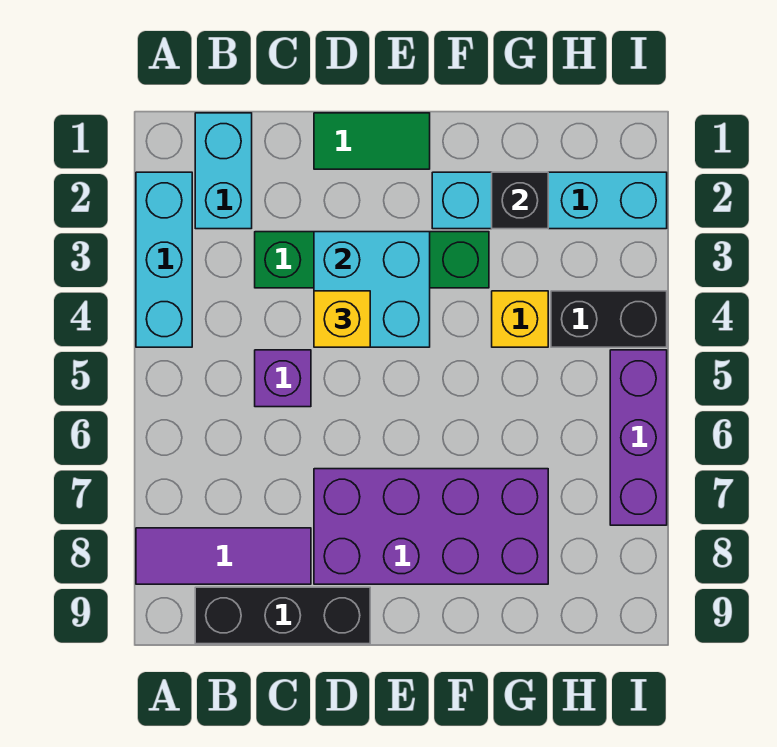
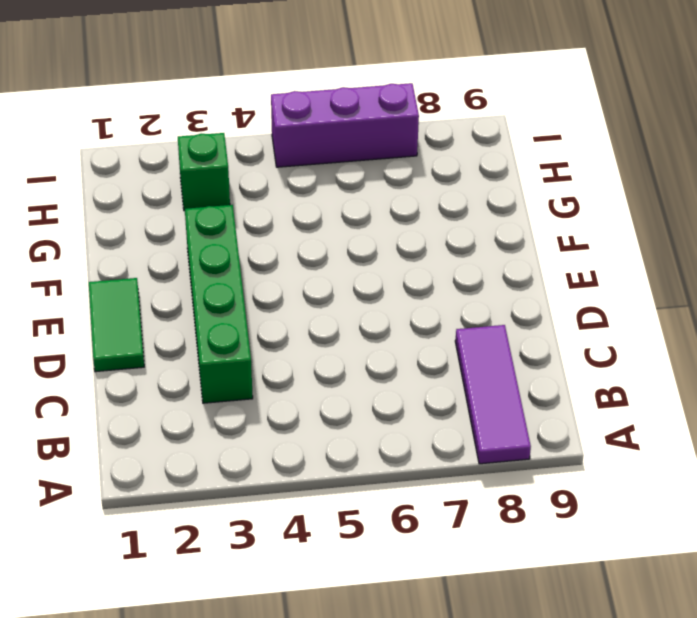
green 1x1 brick [178,133,230,210] -> none
none -> cyan 1x3 brick [136,172,192,347]
none -> cyan 1x2 brick [195,113,252,229]
none -> black 1x3 brick [195,587,370,644]

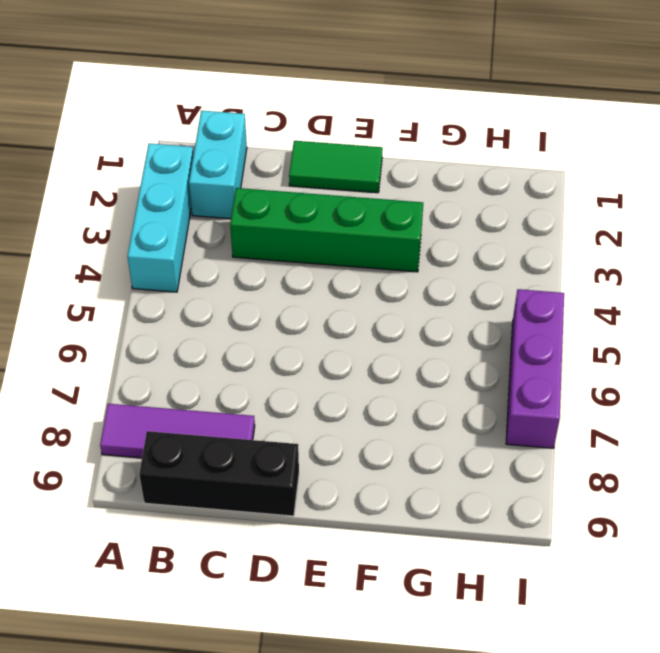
none -> purple 1x1 brick [255,350,311,407]
none -> purple 2x4 brick [314,469,548,584]
none -> cyan 1x4 brick [432,172,667,229]

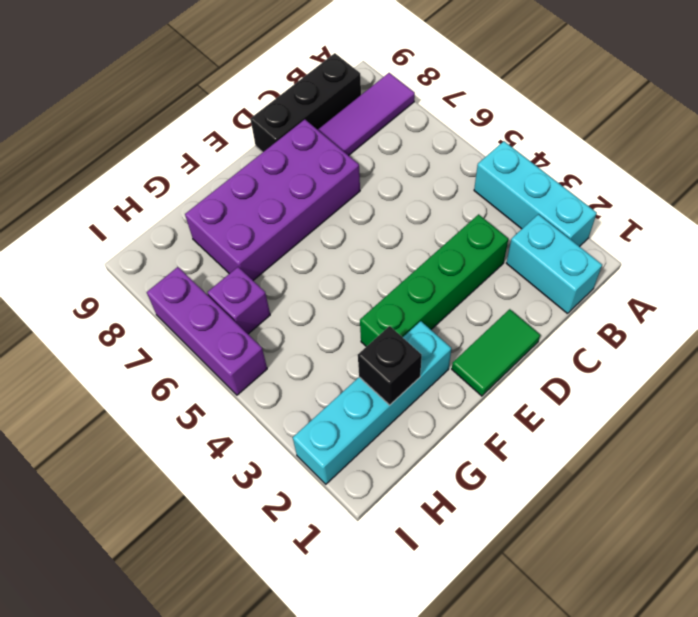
purple 1x1 brick [207,267,270,334] -> purple 1x1 brick moved to [255,350,311,407]
none -> yellow 1x1 brick [492,291,548,347]
none -> black 1x2 brick [551,291,667,347]
none -> cyan 2x2 brick [314,232,430,347]

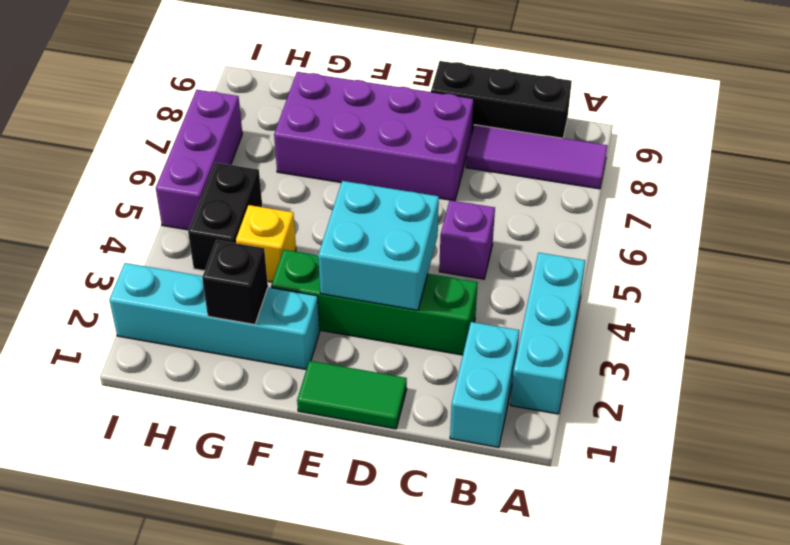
black 1x2 brick [188,163,262,271] -> black 1x2 brick turned to [551,291,667,347]
none -> yellow 1x1 brick [314,291,370,347]

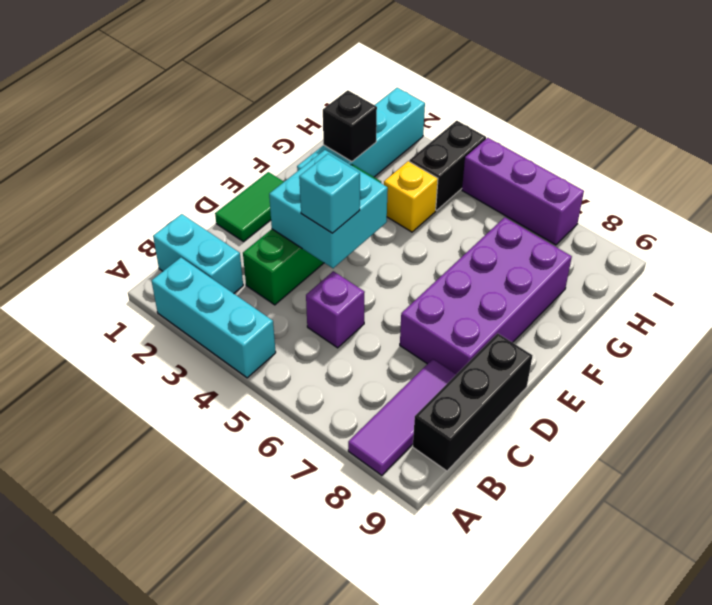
cyan 1x1 brick [299,154,360,233] -> yellow 1x1 brick [314,291,370,347]

